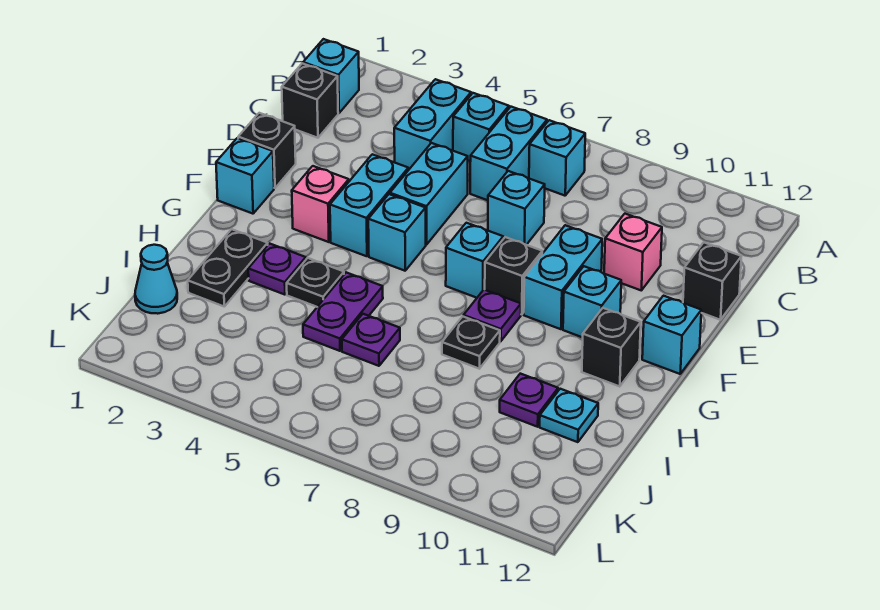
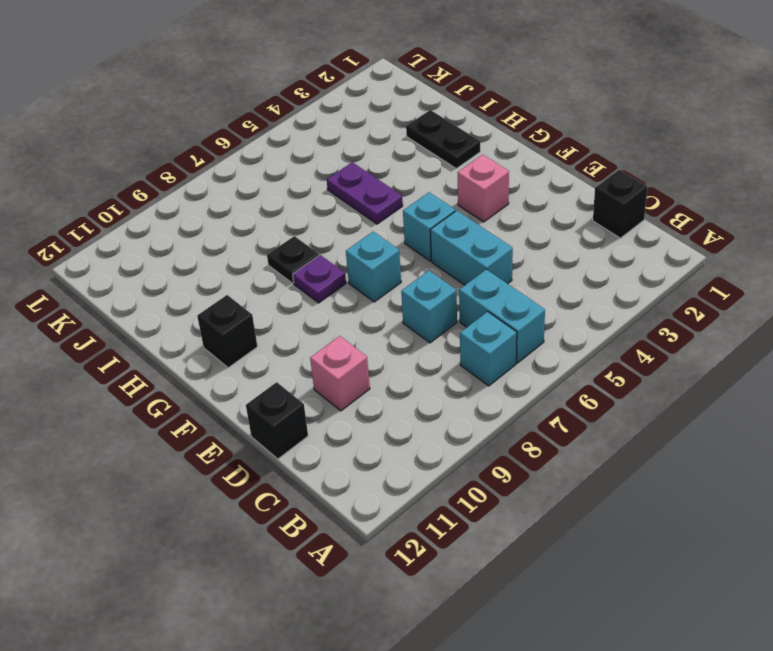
none -> cyan 1x1 brick [303,39,359,113]
none -> cyan 1x2 brick [394,79,471,170]
none -> cyan 1x1 brick [453,93,509,161]
none -> black 1x1 brick [238,113,296,188]

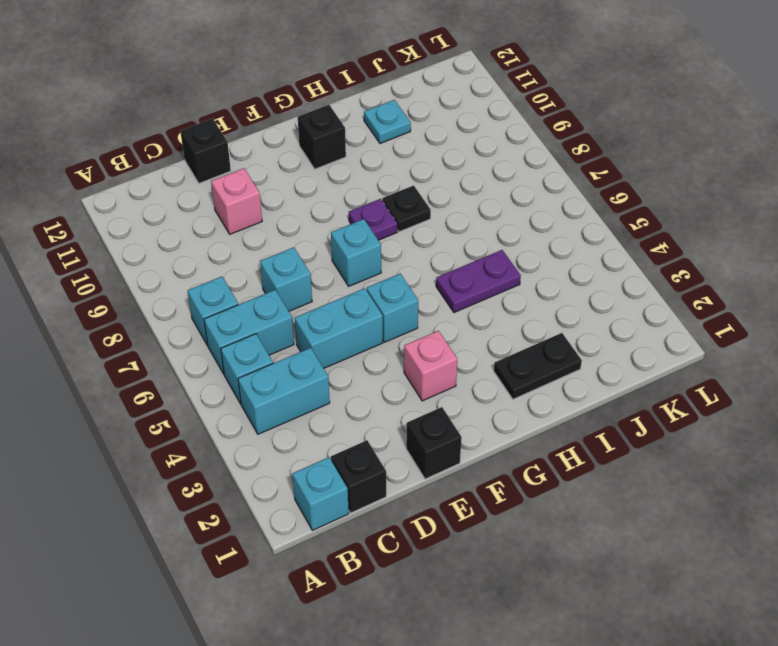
none -> cyan 1x2 brick [330,154,408,256]
none -> cyan 1x2 brick [524,225,602,329]
none -> cyan 1x1 brick [216,138,274,214]
none -> black 1x1 brick [485,237,542,315]

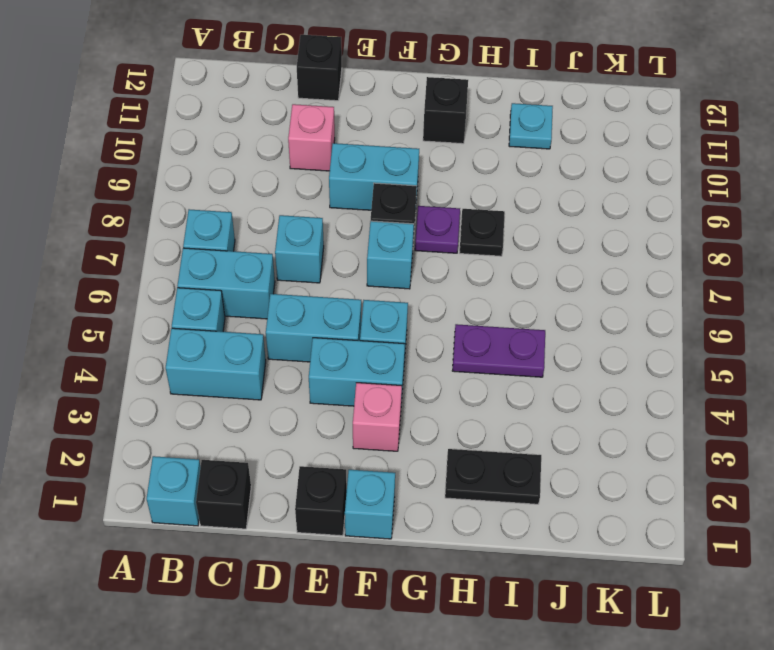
none -> cyan 1x1 brick [563,266,621,337]
none -> cyan 1x1 brick [642,296,701,374]
none -> purple 1x1 plate [248,244,306,295]
none -> black 1x1 plate [287,258,344,307]

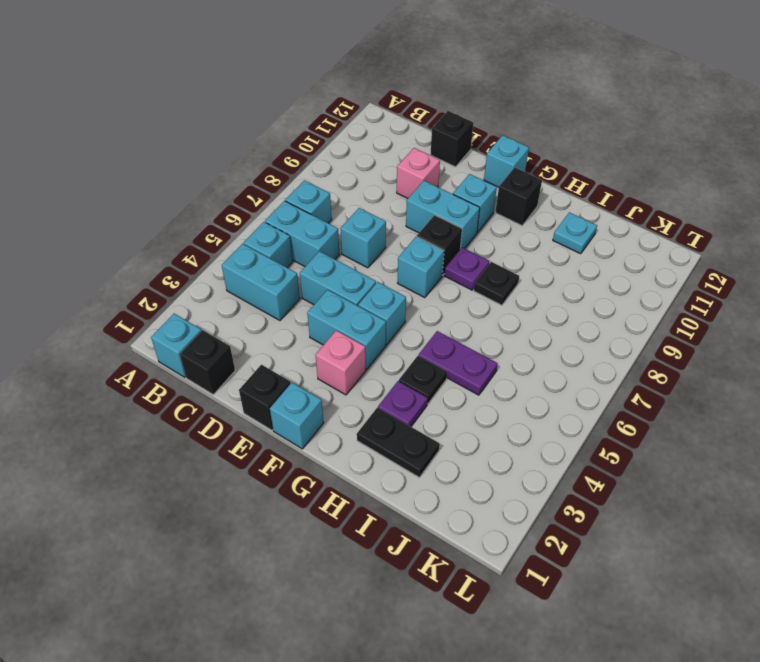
none -> purple 1x1 plate [342,314,400,366]
none -> purple 1x1 plate [500,374,558,427]
none -> cyan 1x1 cone [135,245,177,314]

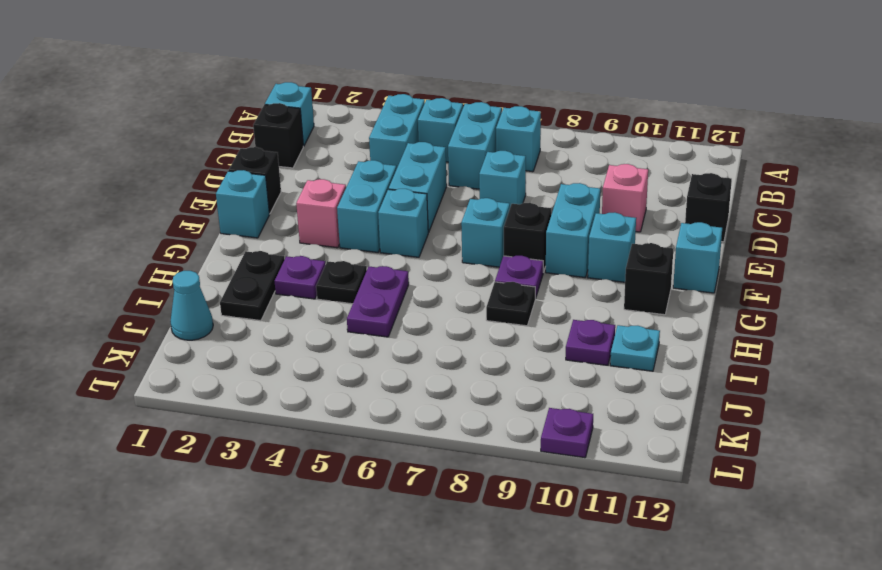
purple 1x1 plate [541,408,593,458] -> purple 1x1 plate moved to [342,314,400,366]

